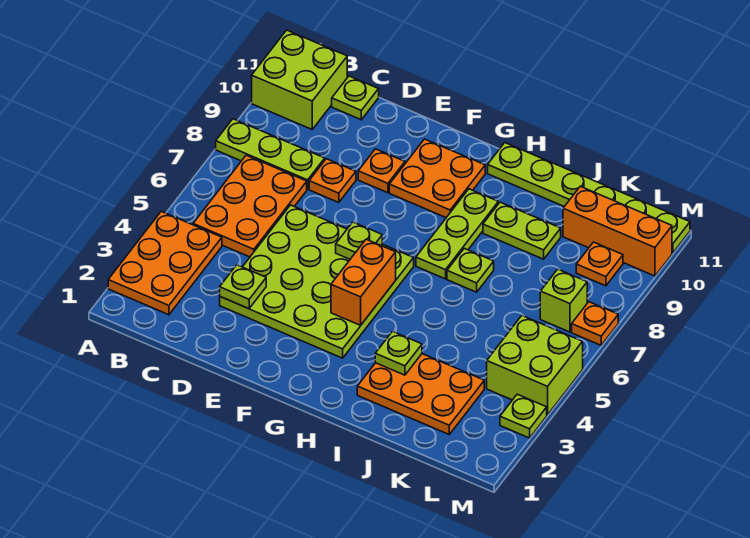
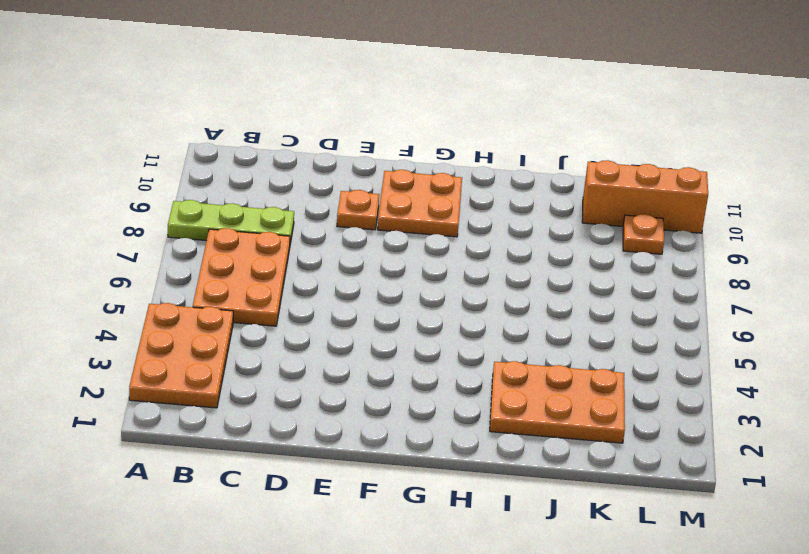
none -> lime 2x2 brick [252,30,347,129]
none -> lime 1x1 plate [332,76,379,120]
none -> lime 4x4 plate [220,205,414,358]

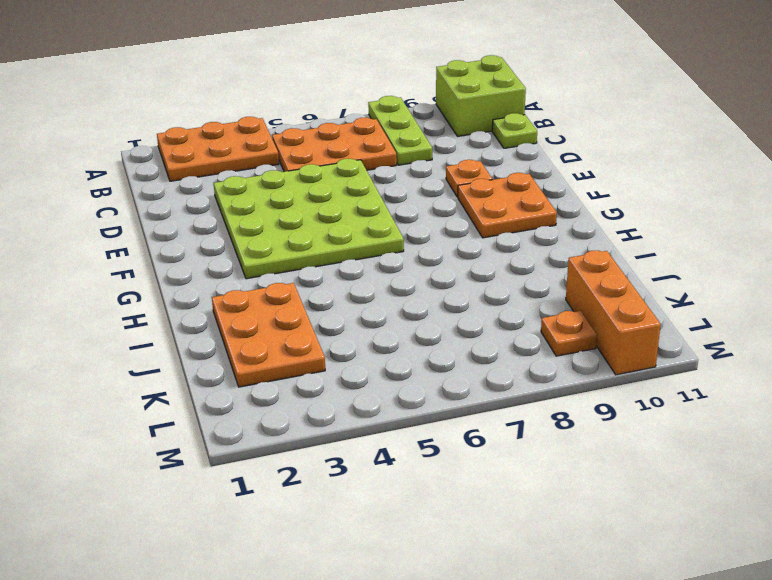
none -> orange 1x1 plate [309,159,356,203]
none -> lime 1x3 plate [416,189,498,279]
none -> lime 1x6 plate [488,143,690,253]

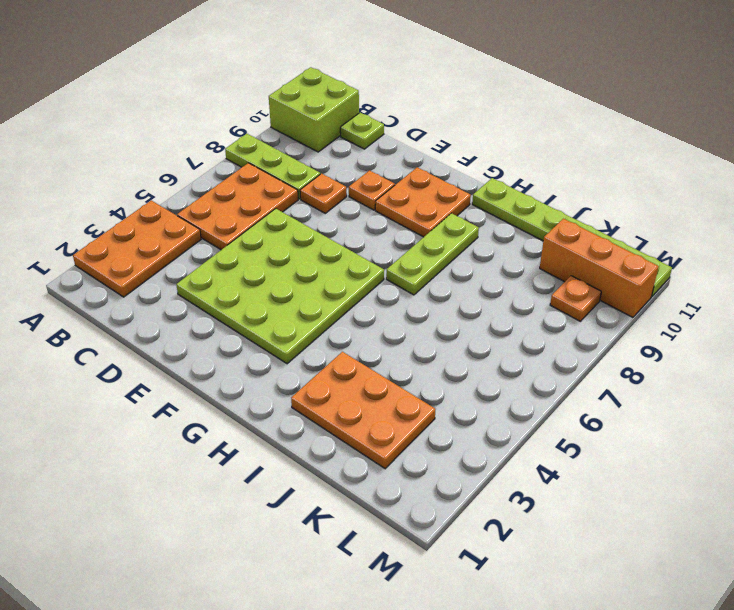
none -> lime 1x1 plate [447,249,494,292]
none -> lime 1x2 plate [483,202,561,259]
none -> lime 2x2 brick [487,316,583,415]

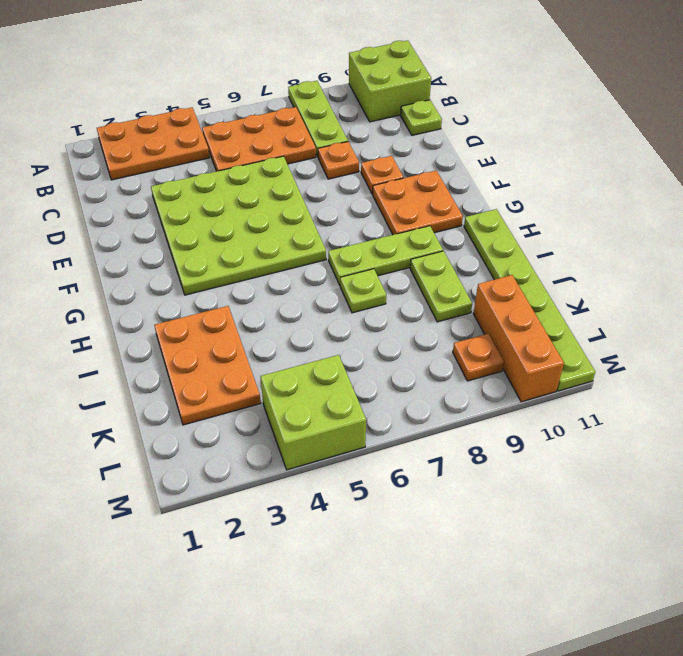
none -> lime 1x1 brick [540,269,587,332]
none -> lime 1x1 plate [500,394,547,438]
none -> orange 1x1 plate [572,302,618,345]

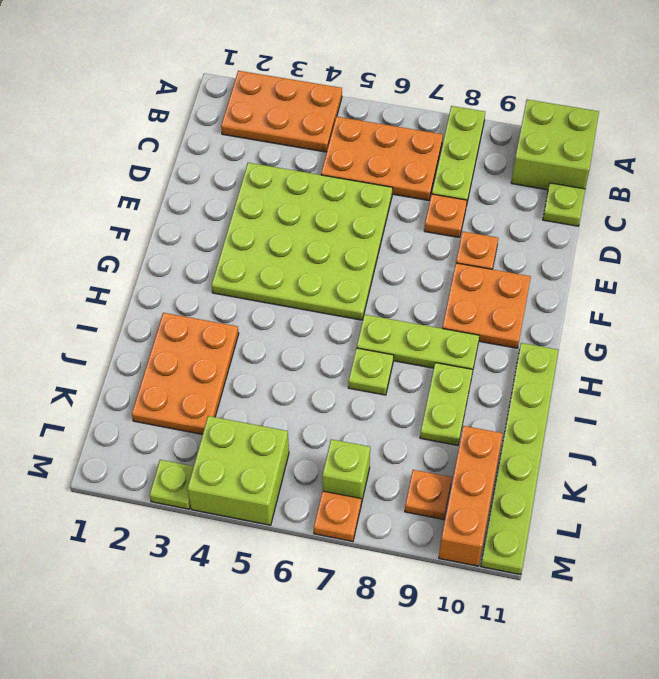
none -> lime 1x1 plate [220,265,266,309]
none -> lime 1x1 plate [336,222,382,259]
none -> orange 1x2 brick [331,239,396,325]

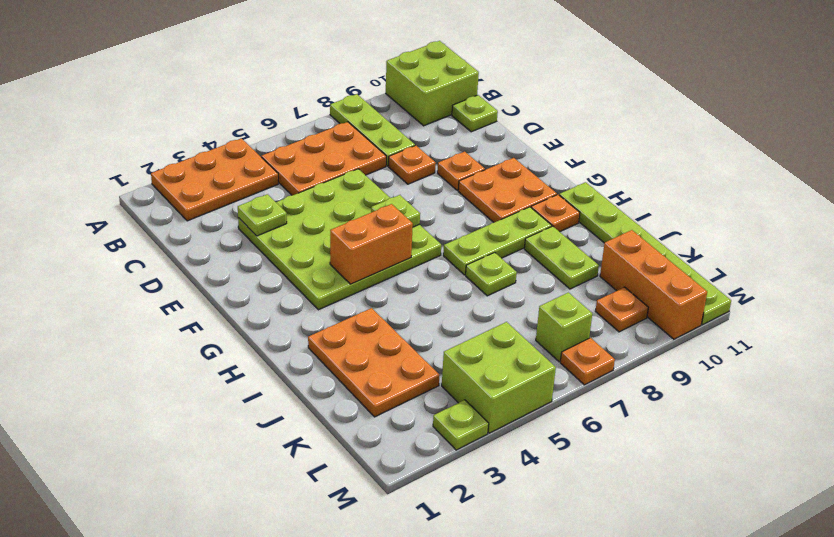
orange 1x1 plate [531,195,580,232] -> none
none -> lime 1x1 plate [375,331,422,375]

